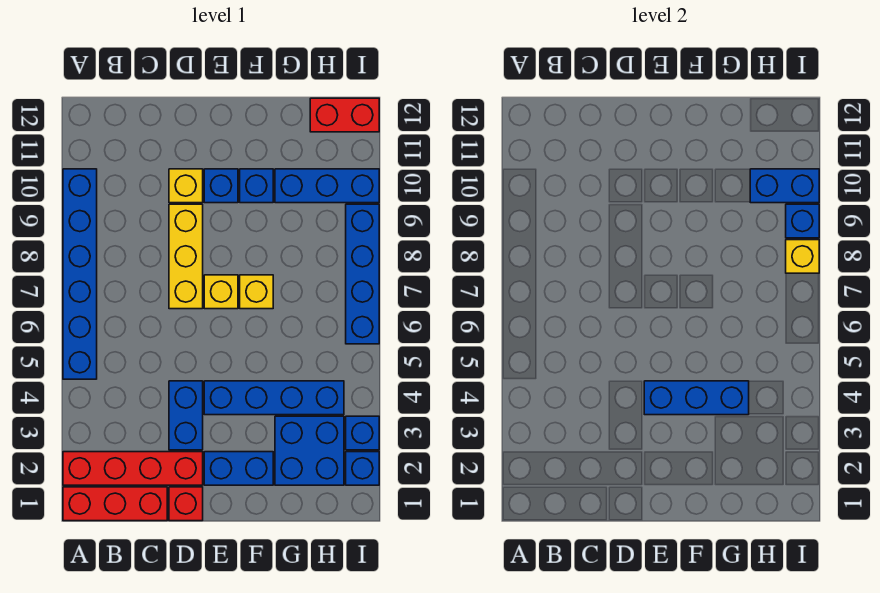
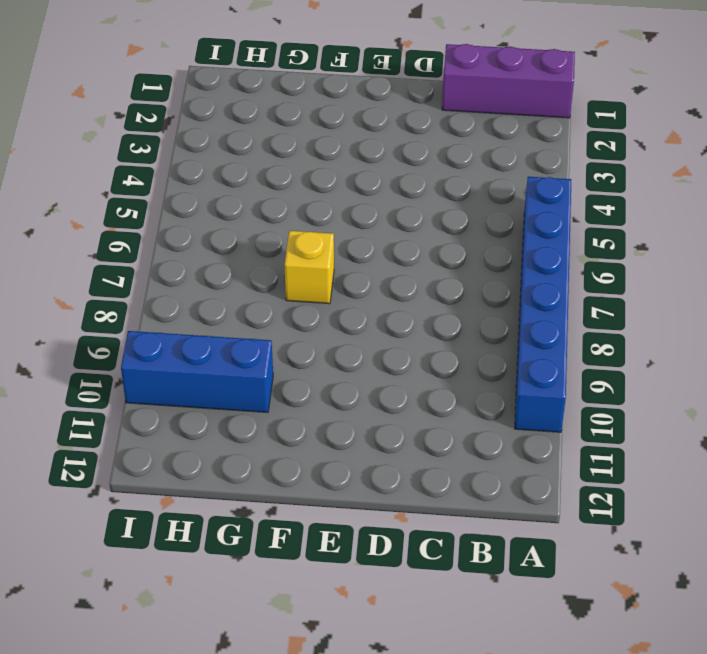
purple 1x3 brick [442,44,575,118] -> red 1x3 brick [63,487,167,521]
none -> red 1x4 brick [63,452,203,485]
none -> red 1x1 brick [169,487,203,521]
none -> blue 1x2 brick [169,381,203,450]

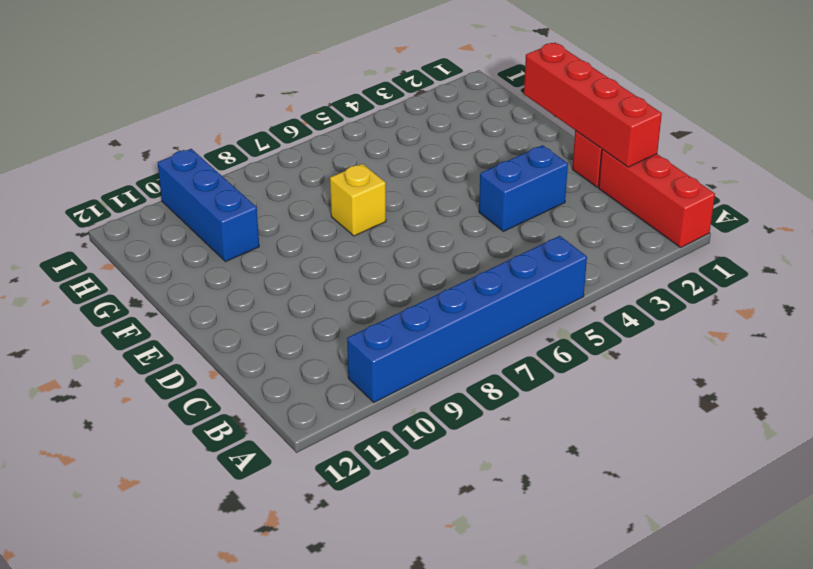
red 1x4 brick [524,43,662,167] -> red 1x4 brick moved to [63,452,203,485]
none -> yellow 1x3 brick [169,204,203,309]
none -> yellow 1x1 brick [169,169,203,203]
none -> blue 1x2 brick [204,452,273,485]

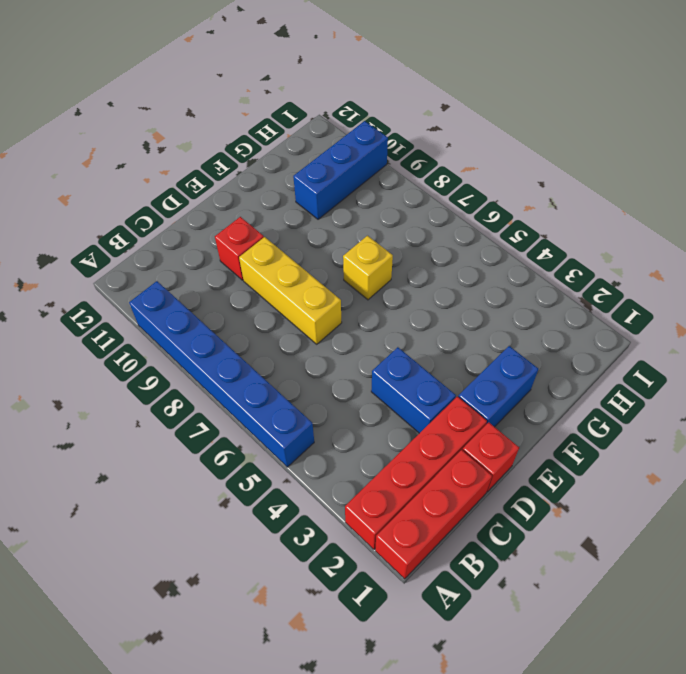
red 1x1 brick [215,217,264,280] -> yellow 1x1 brick [169,169,203,203]
none -> blue 1x4 brick [204,381,344,415]
none -> yellow 1x1 brick [204,275,238,309]
none -> blue 1x1 brick [204,169,238,203]

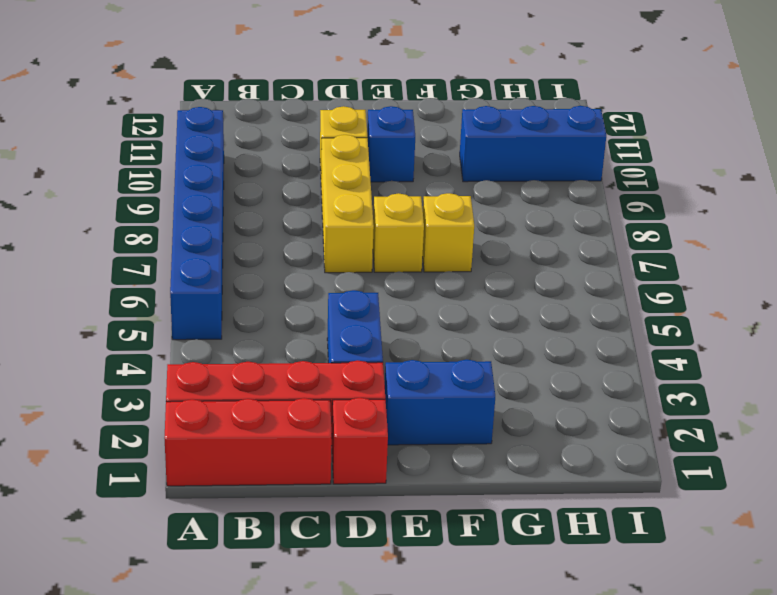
none -> blue 1x4 brick [204,381,344,415]
none -> blue 1x1 brick [240,169,273,203]
none -> blue 2x2 brick [275,416,344,485]

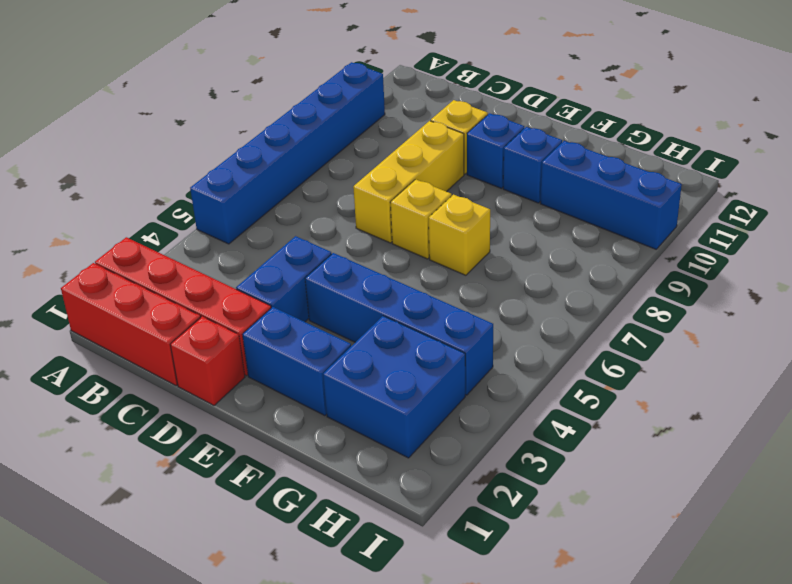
none -> red 1x2 brick [310,98,379,132]
none -> blue 1x1 brick [346,452,379,485]
none -> blue 1x1 brick [346,416,379,450]

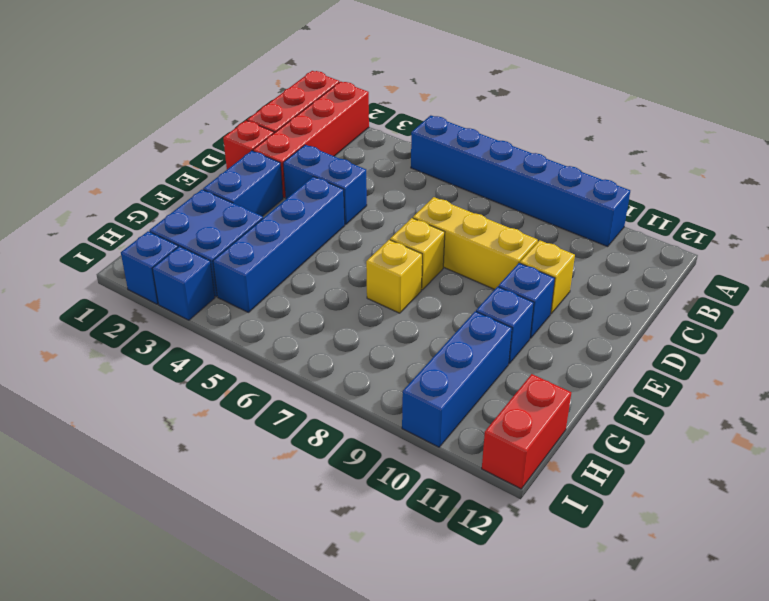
none -> blue 1x4 brick [346,204,379,344]
none -> blue 1x3 brick [644,381,749,415]
none -> blue 1x2 brick [750,169,819,203]

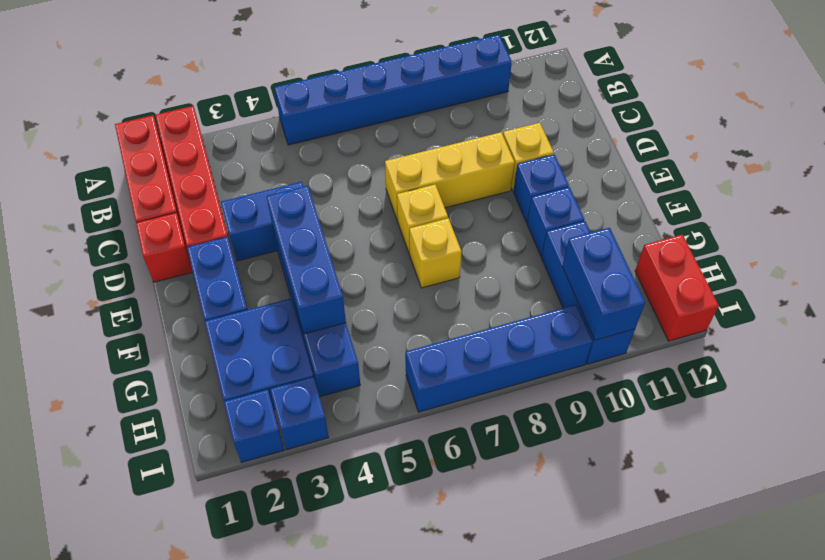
none -> yellow 1x1 brick [786,240,819,273]
none -> blue 1x1 brick [786,204,819,238]

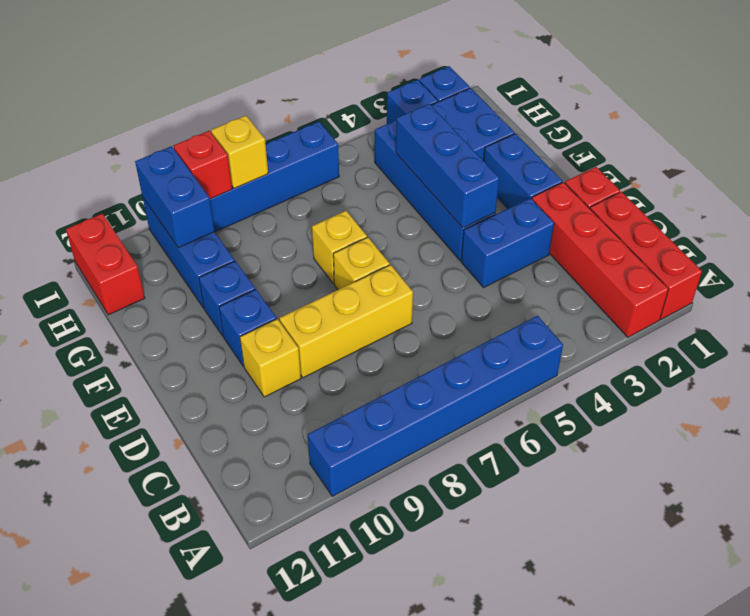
red 1x1 brick [174,131,232,199] -> blue 1x1 brick [786,204,819,238]

